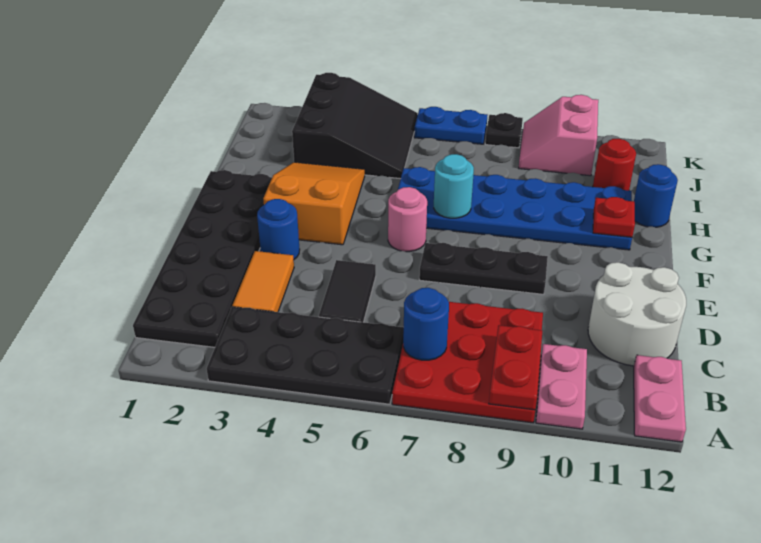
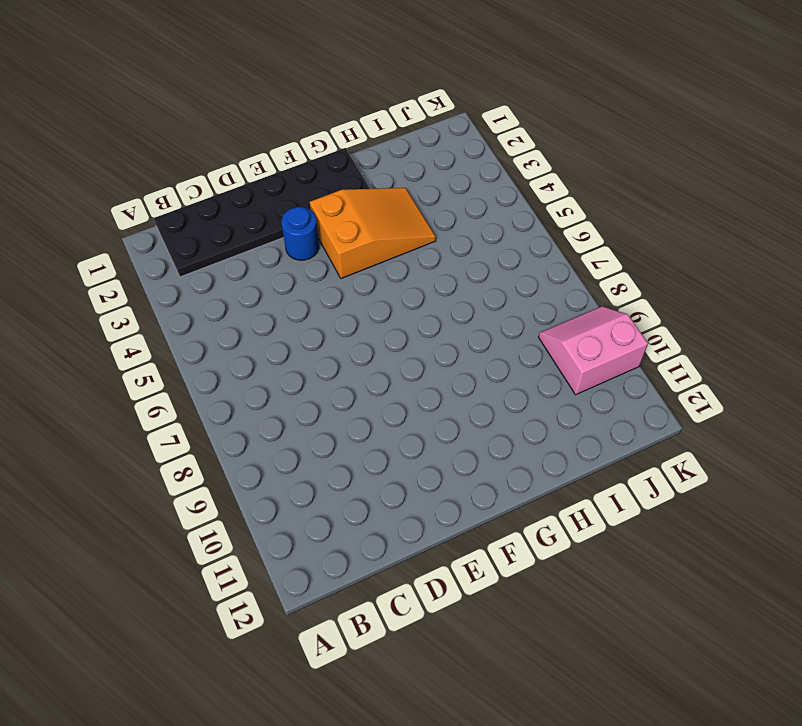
none -> black 2x4 plate [207,307,404,404]
none -> red 3x3 plate [392,302,543,423]
none -> pink 1x2 plate [536,344,587,429]

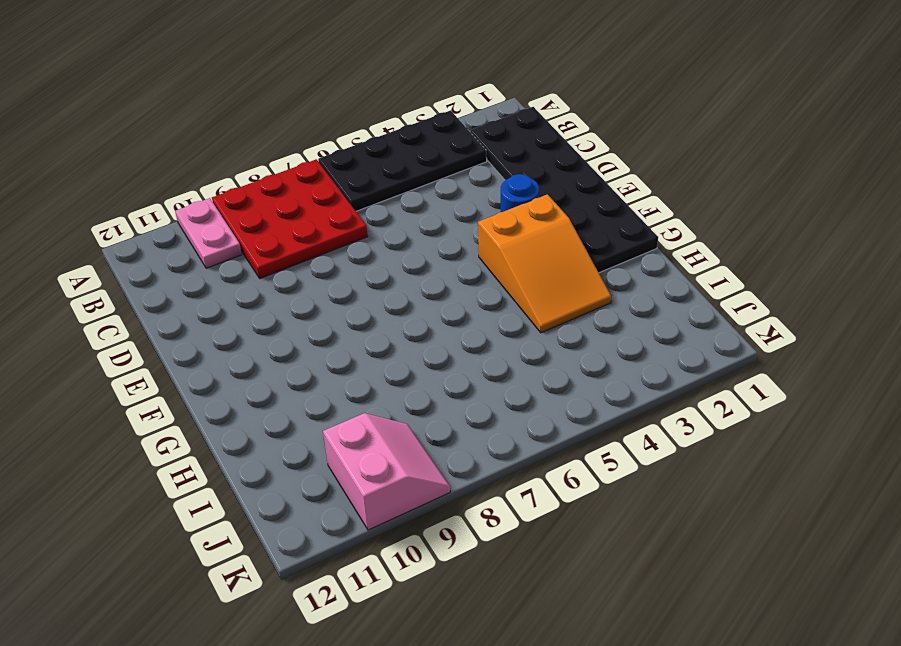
none -> pink 1x2 plate [634,355,686,442]
none -> orange 1x2 tile [232,251,294,312]
none -> black 1x2 tile [319,260,376,322]

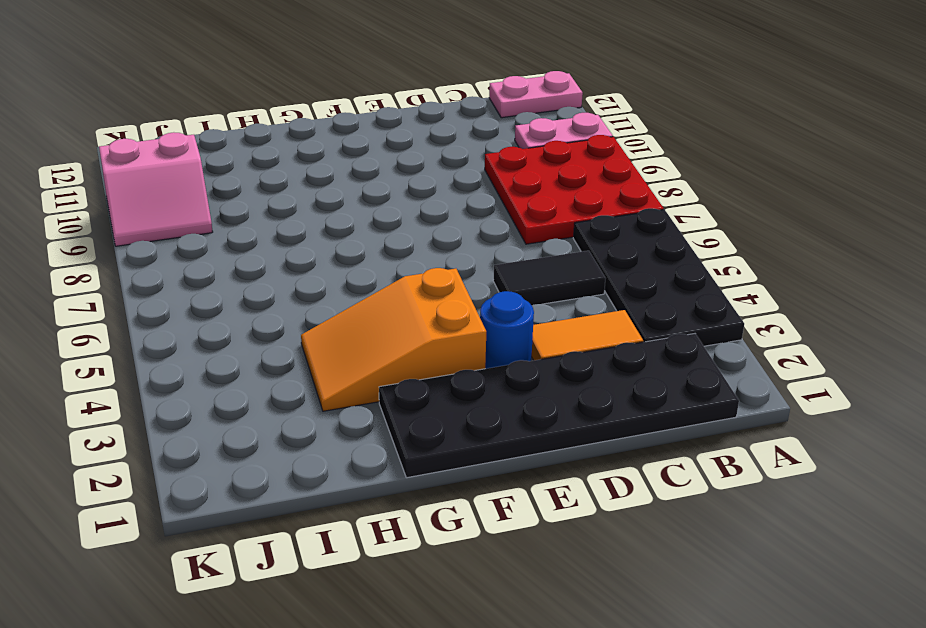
none -> white 2x2 round brick [588,262,686,366]
none -> black 1x3 plate [419,243,548,294]
none -> pink 1x1 round brick [388,187,427,252]

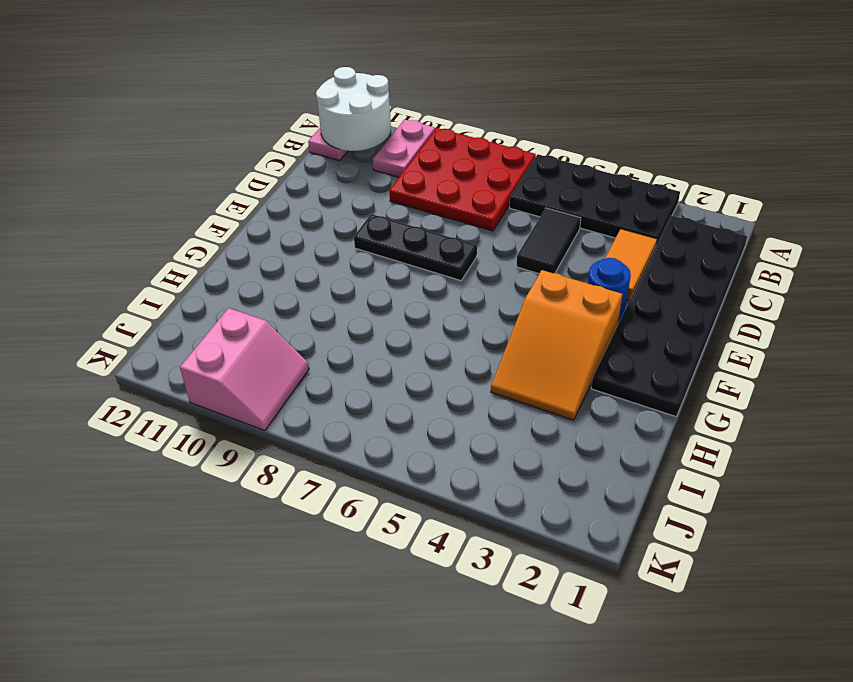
white 2x2 round brick [316,67,391,151] -> white 2x2 round brick moved to [588,262,686,366]
none -> pink 1x1 round brick [388,187,427,252]
none -> blue 2x6 plate [398,167,632,250]
none -> blue 1x1 round brick [634,164,678,227]

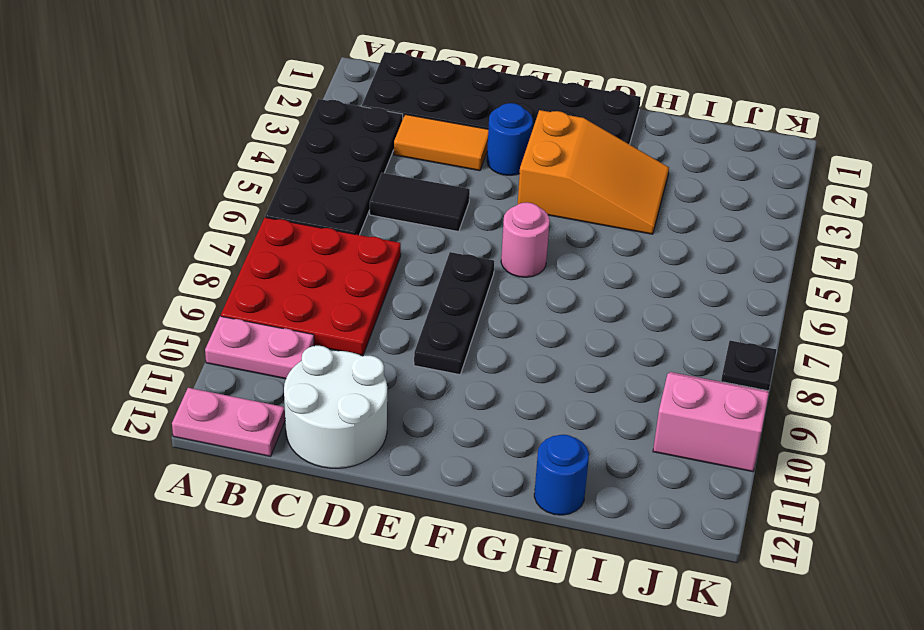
none -> blue 2x6 plate [398,167,632,250]
none -> black 3x3 slope [292,73,418,179]
none -> red 1x1 round brick [593,139,636,190]

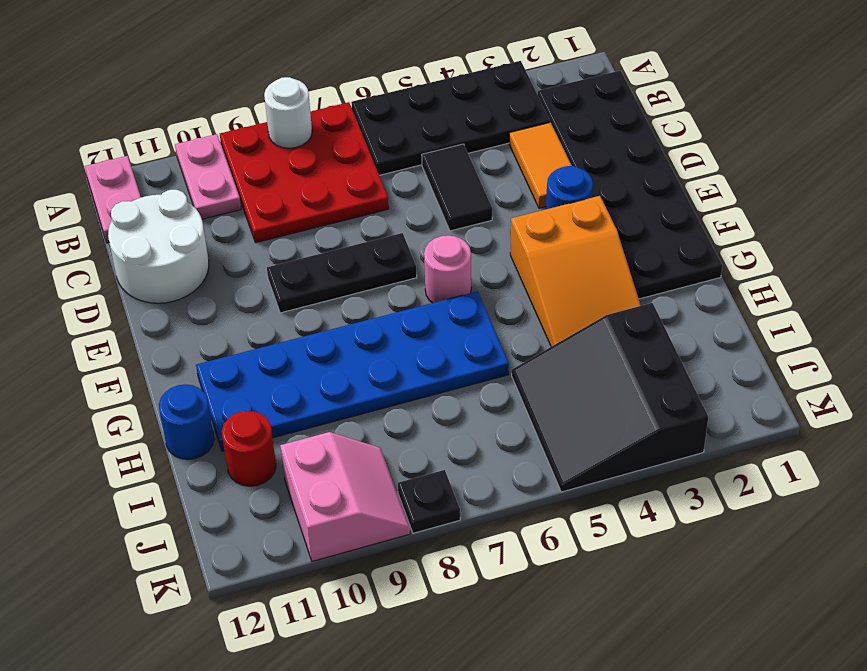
white 1x1 round brick [264,77,312,148] -> none
none -> blue 1x2 plate [414,107,487,144]
none -> red 1x2 plate [489,325,542,410]
none -> blue 1x1 round brick [403,288,449,360]

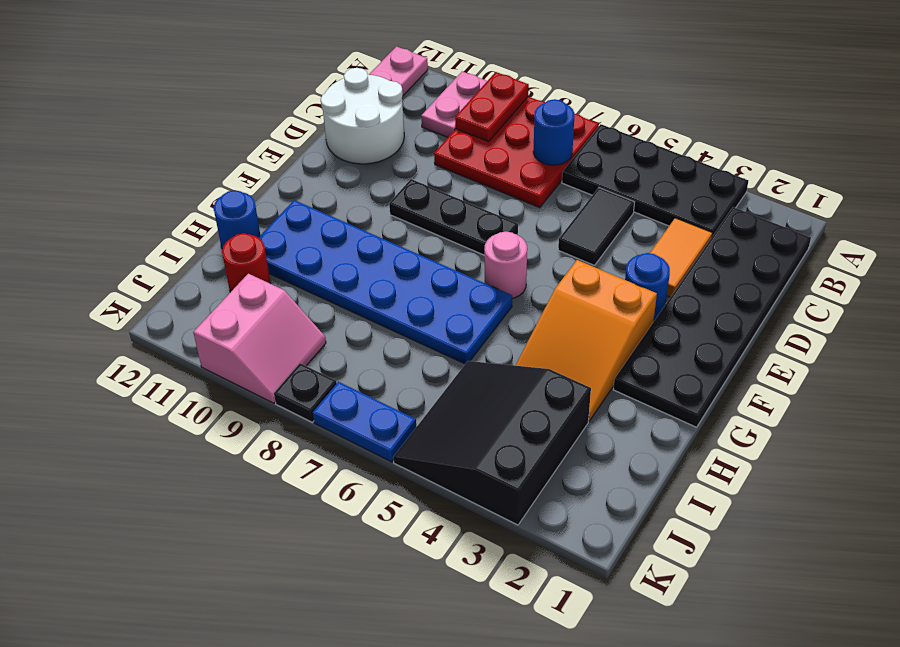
none -> cyan 1x1 round brick [434,154,474,218]
none -> red 1x1 plate [593,197,635,237]

